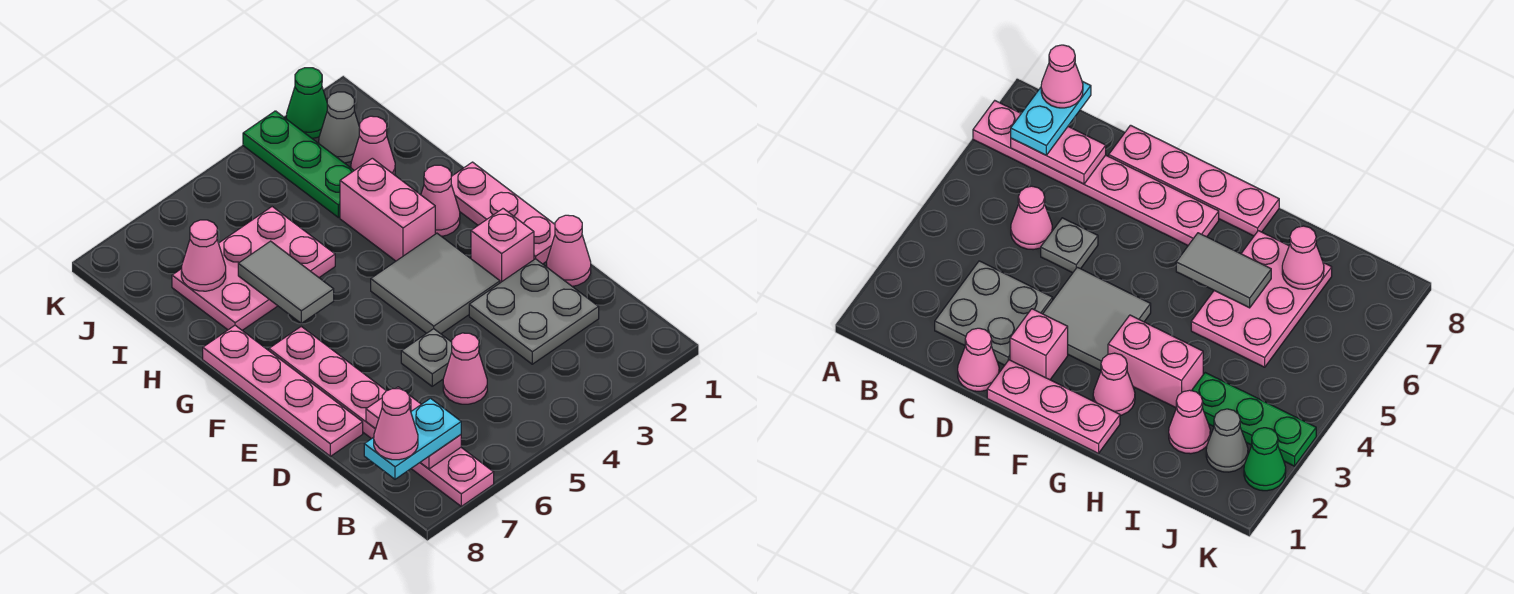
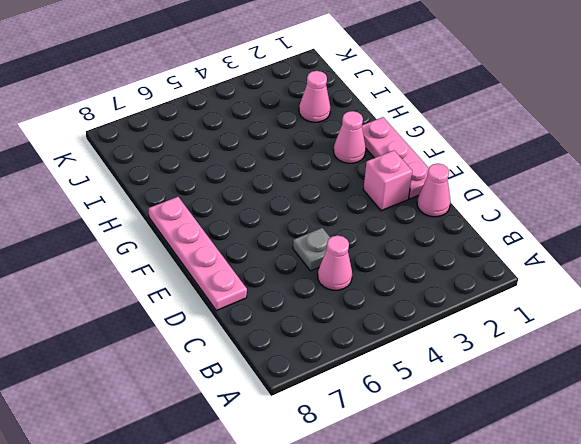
none -> pink 1x6 plate [269,326,494,506]
none -> grey 2x2 plate [469,259,599,364]
none -> grey 2x2 tile [371,233,500,334]

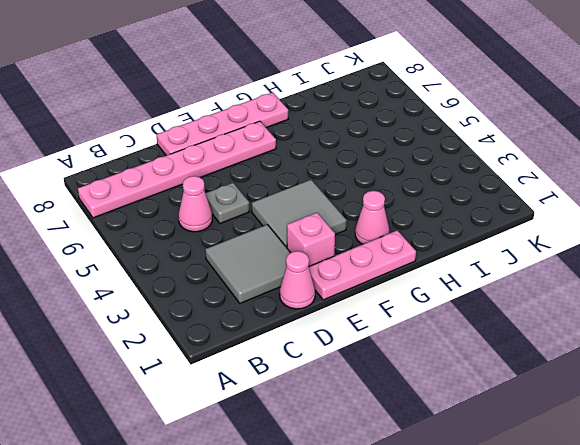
grey 2x2 tile [205,224,291,303] -> grey 2x2 plate [469,259,599,364]
none -> pink 1x2 brick [340,158,435,261]
none -> pink 2x3 plate [172,207,335,330]
none -> pink 1x1 cone [351,116,395,175]

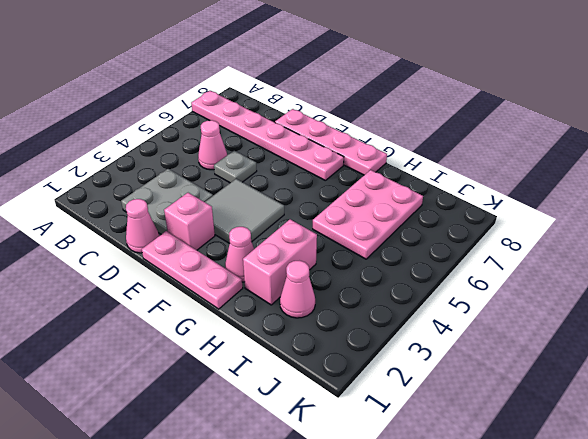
pink 1x2 brick [243,219,317,305] -> pink 1x2 brick turned to [340,158,435,261]
none -> green 1x3 plate [243,111,354,218]
none -> grey 1x1 cone [319,92,360,163]
none -> green 1x1 cone [286,68,327,139]

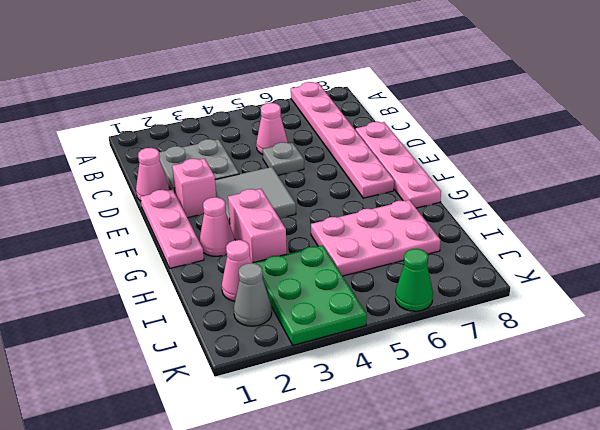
green 2x3 plate [253,245,367,345] -> green 1x3 plate [243,111,354,218]
green 1x1 cone [395,249,433,311] -> green 1x1 cone moved to [286,68,327,139]
none -> pink 1x2 plate [366,387,461,469]
none -> grey 1x2 tile [238,241,334,324]
none -> pink 1x1 cone [181,220,226,291]

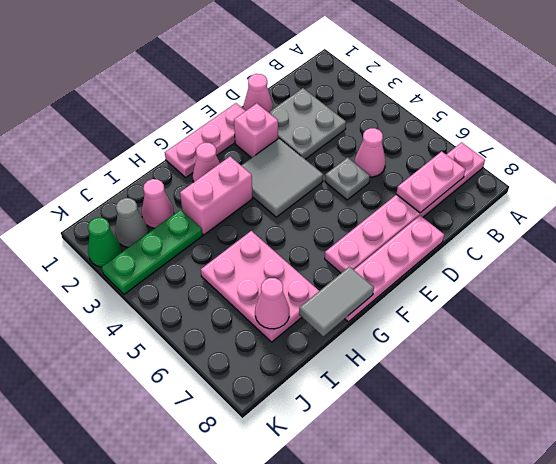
grey 1x2 tile [299,267,374,336] -> grey 1x2 tile moved to [238,241,334,324]
none -> cyan 1x2 plate [364,398,461,479]
none -> pink 1x1 cone [374,389,418,460]

